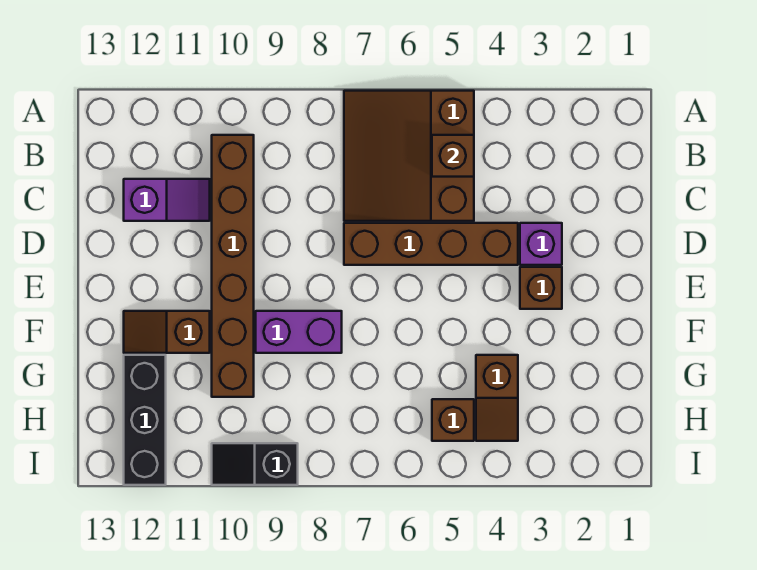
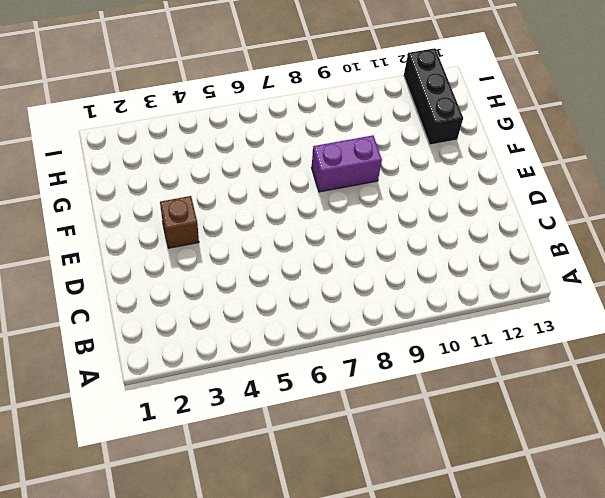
none -> brown 3x3 slope [344,91,474,221]
none -> brown 1x6 brick [212,135,254,397]
none -> purple 1x2 slope [124,179,210,221]

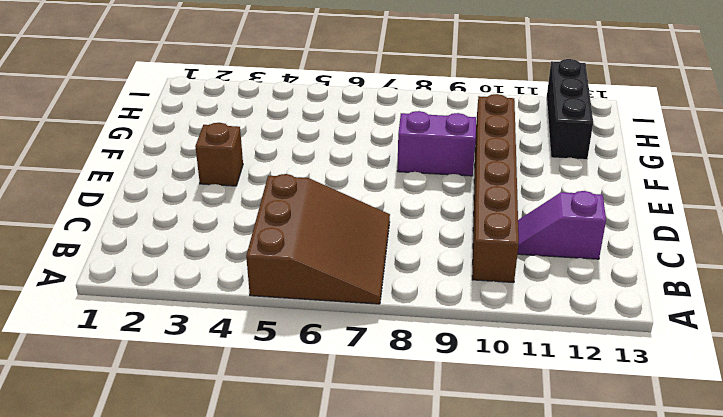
none -> purple 1x1 brick [520,223,562,265]
none -> brown 1x4 brick [344,223,518,265]
none -> brown 1x2 slope [124,311,210,353]

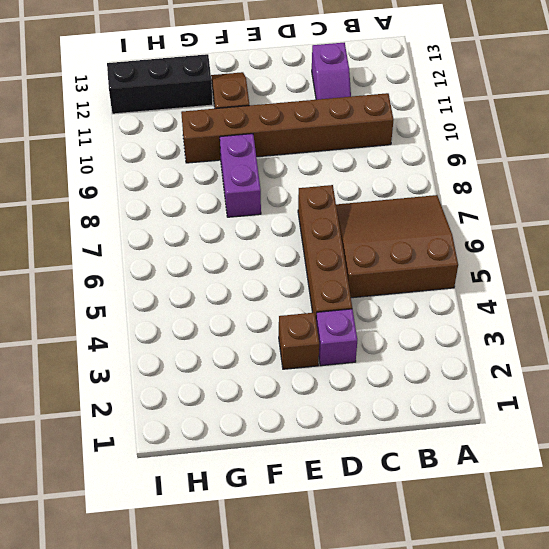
none -> brown 1x2 slope [476,355,518,441]
none -> brown 1x1 brick [432,399,474,441]
none -> black 1x2 slope [212,443,298,485]

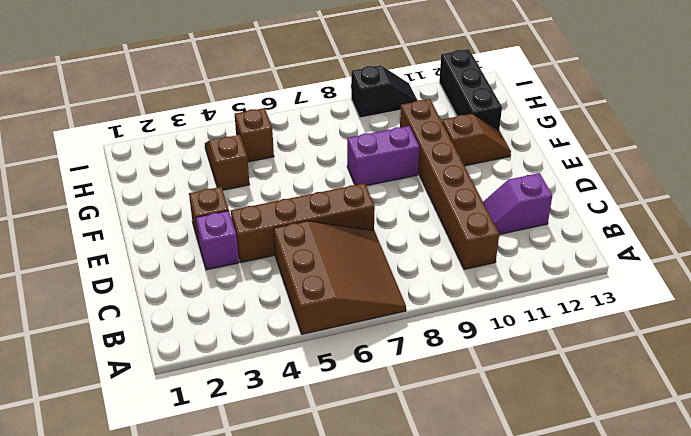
none -> brown 1x1 brick [432,135,474,177]

